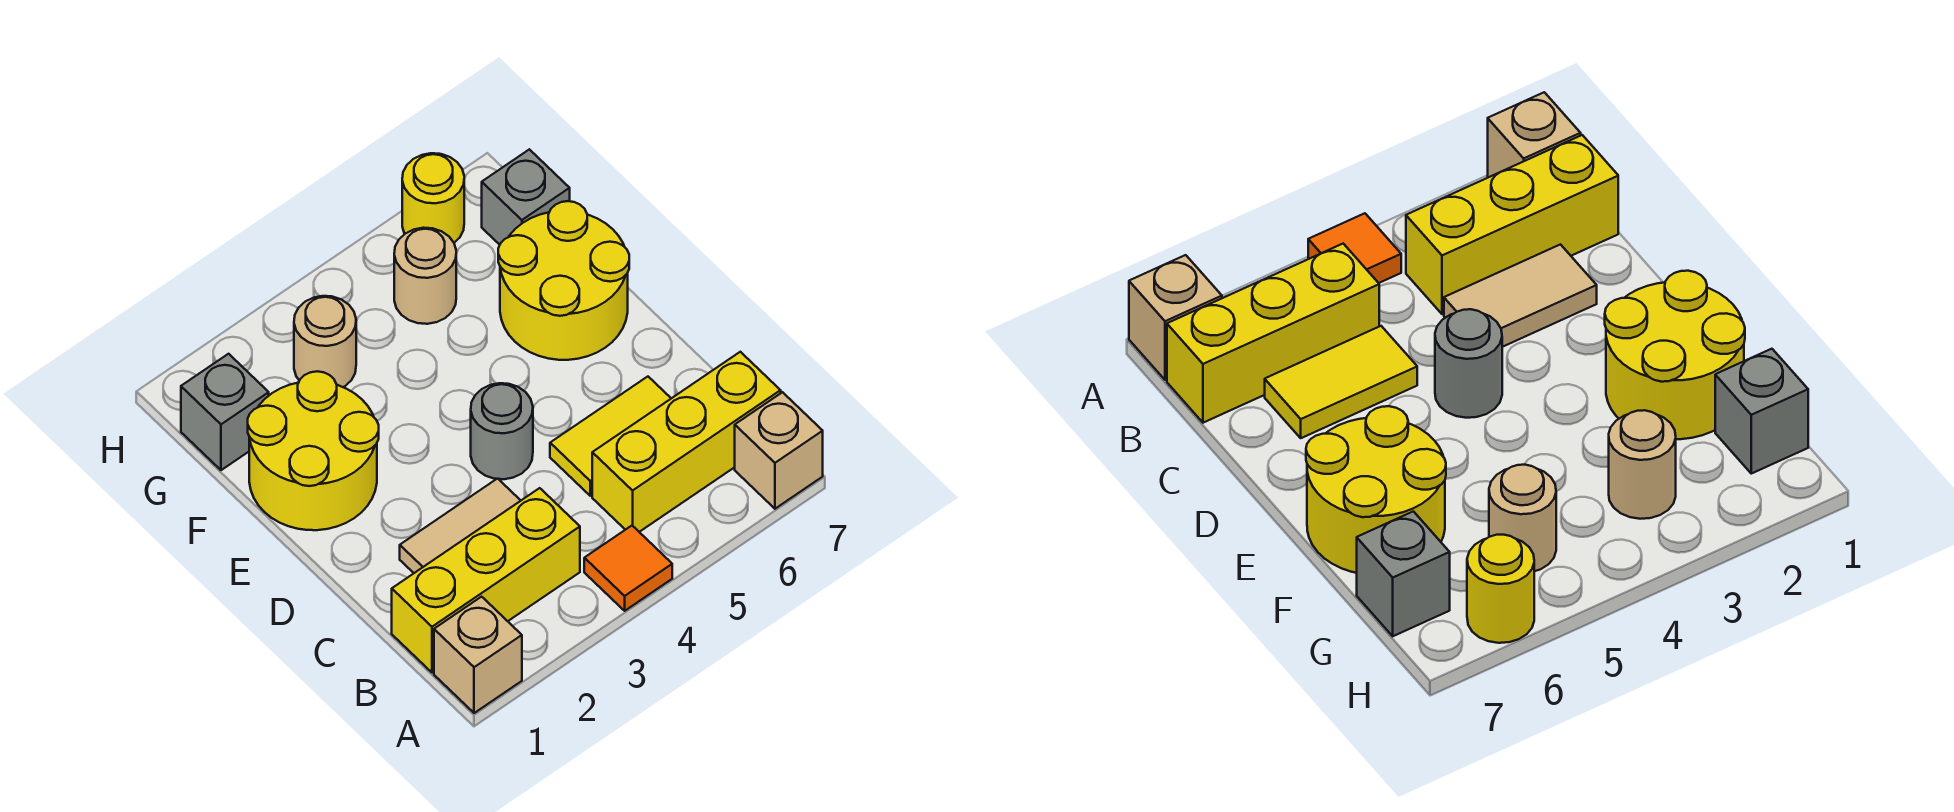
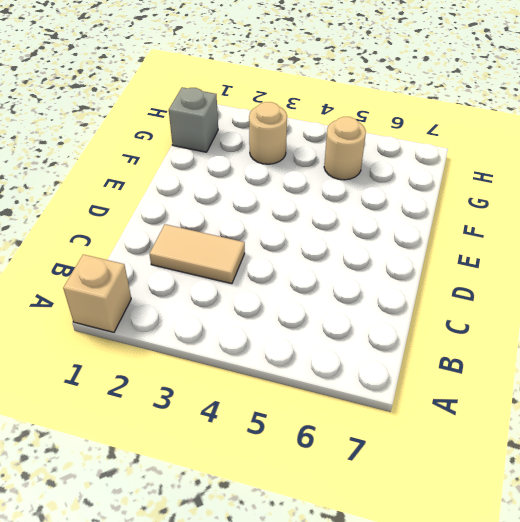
none -> orange 1x1 tile [584,526,672,611]
none -> tan 1x1 brick [735,392,823,509]
none -> yellow 1x3 brick [392,488,580,672]

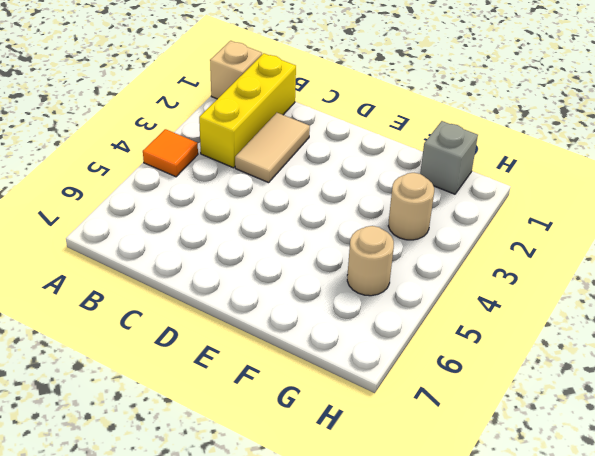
none -> tan 1x1 brick [735,392,823,509]
none -> yellow 1x3 brick [592,352,781,532]
none -> yellow 1x2 tile [550,377,671,496]

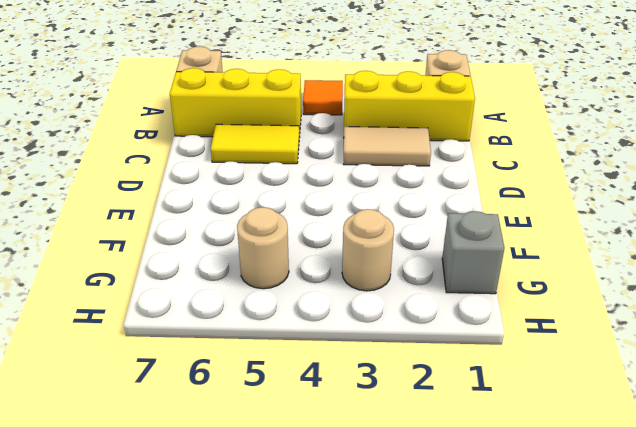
none -> grey 1x1 round brick [471,383,533,479]
none -> yellow 2x2 round brick [248,371,379,530]
none -> yellow 2x2 round brick [498,201,629,360]

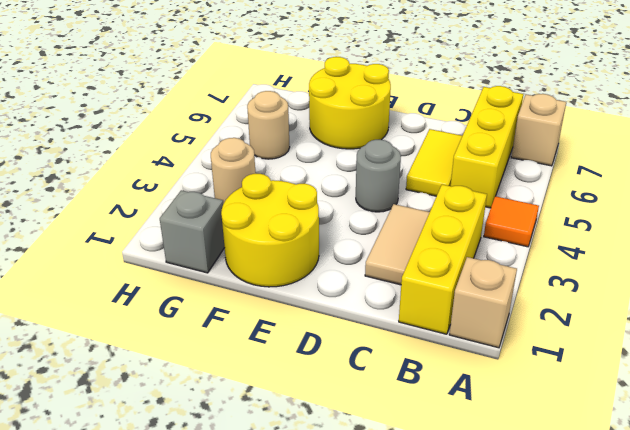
none -> grey 1x1 brick [482,149,570,245]
none -> yellow 1x1 round brick [402,153,464,243]

